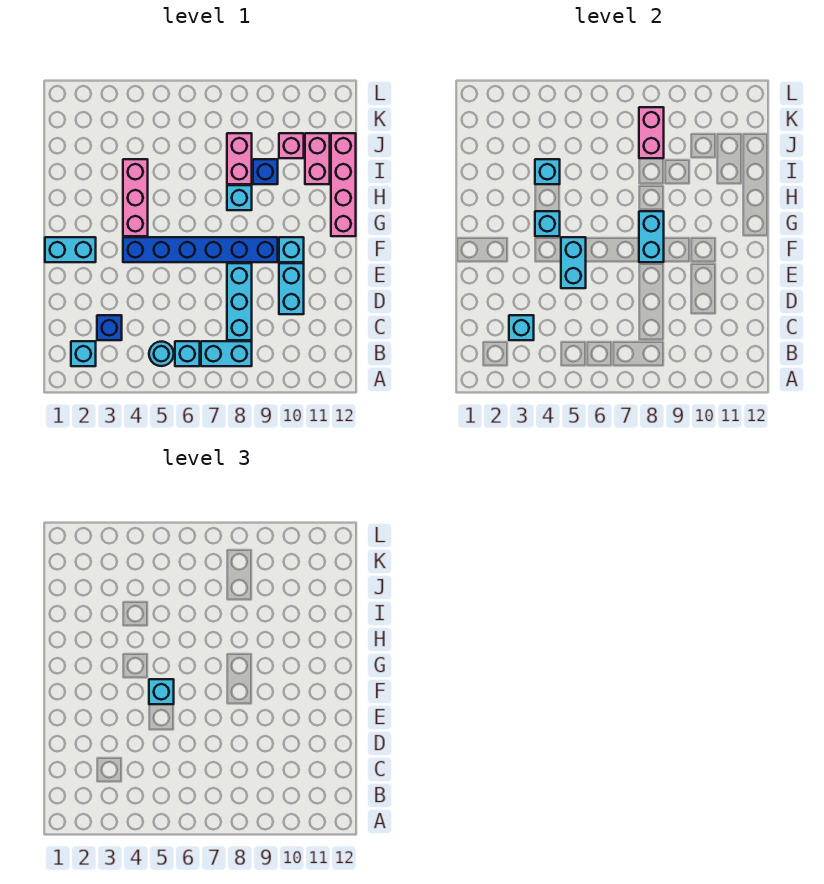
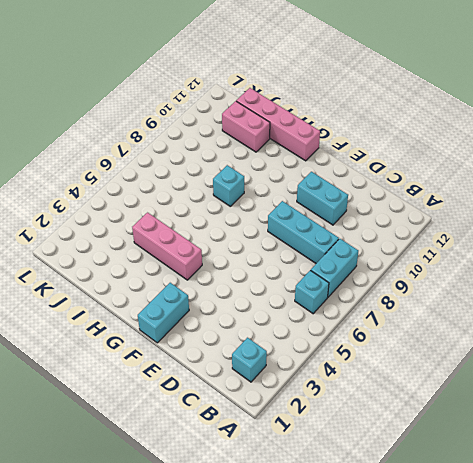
none -> cyan 1x1 round brick [149,341,174,366]
none -> blue 1x1 brick [97,315,122,340]
none -> blue 1x6 brick [123,237,278,262]

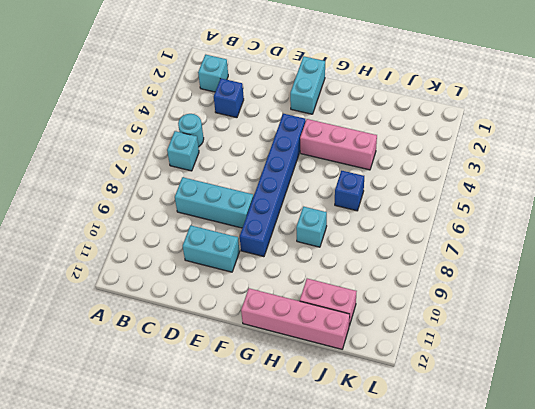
blue 1x1 brick [335,171,364,211] -> blue 1x1 brick moved to [253,159,278,184]
none -> cyan 1x2 brick [201,341,252,366]
none -> cyan 1x1 brick [279,237,304,262]
none -> pink 1x2 brick [227,133,252,184]

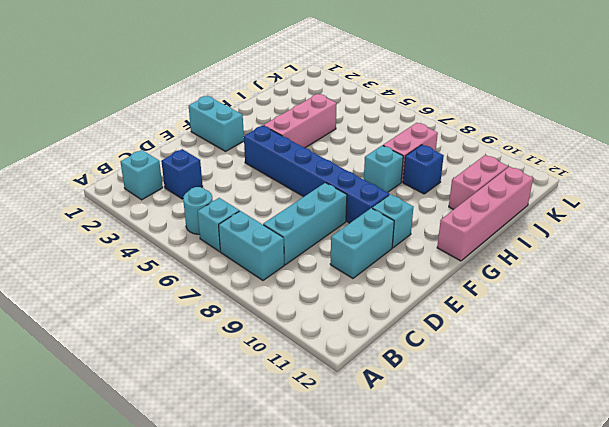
none -> pink 1x1 brick [279,133,304,158]
none -> cyan 1x1 brick [509,315,534,340]
none -> cyan 1x2 brick [561,237,586,288]

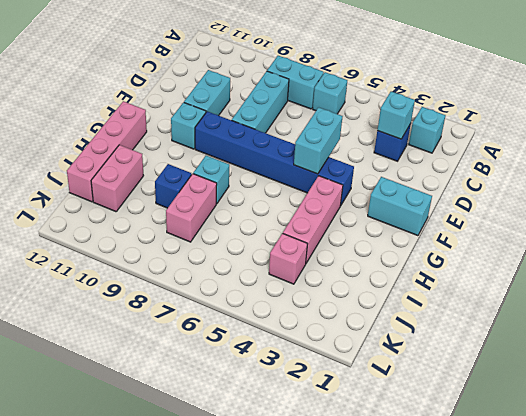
pink 1x1 brick [269,233,307,284] -> pink 1x1 brick moved to [279,133,304,158]
none -> cyan 1x1 round brick [149,341,174,366]
none -> cyan 1x2 brick [639,211,664,262]
none -> cyan 1x1 brick [535,211,560,236]

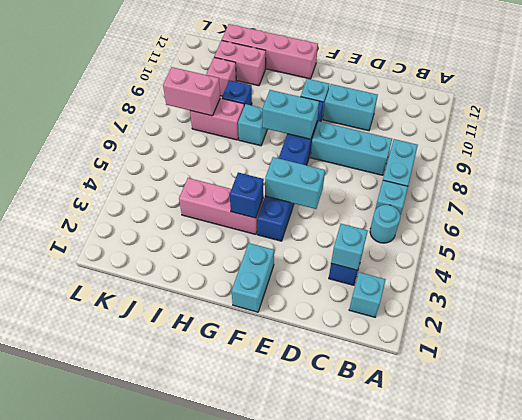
blue 1x1 brick [230,173,264,218] -> cyan 1x1 brick [535,211,560,236]
none -> cyan 1x1 brick [535,159,560,184]
none -> cyan 1x1 brick [149,679,174,704]

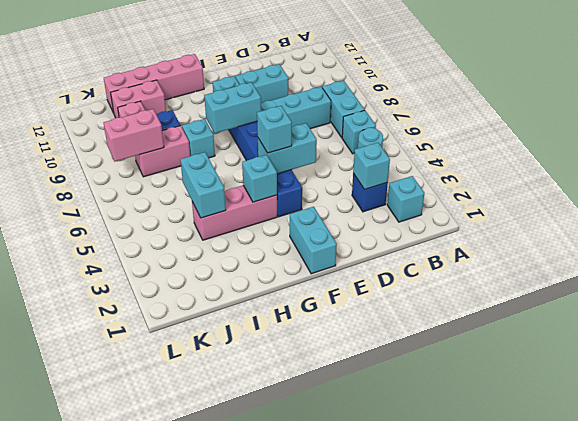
cyan 1x2 brick [180,152,226,218] -> cyan 1x1 brick [535,159,560,184]

